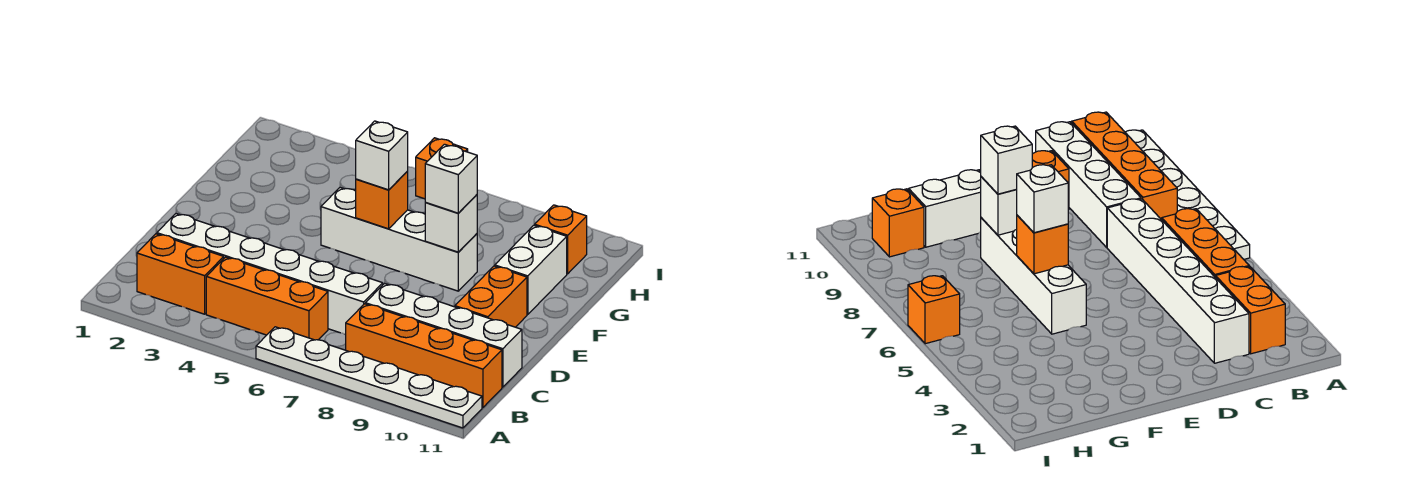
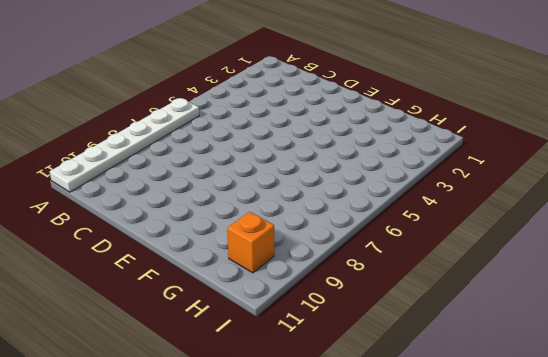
none -> orange 1x2 brick [137,234,224,314]
none -> orange 1x3 brick [206,257,328,340]
none -> orange 1x4 brick [346,304,502,408]

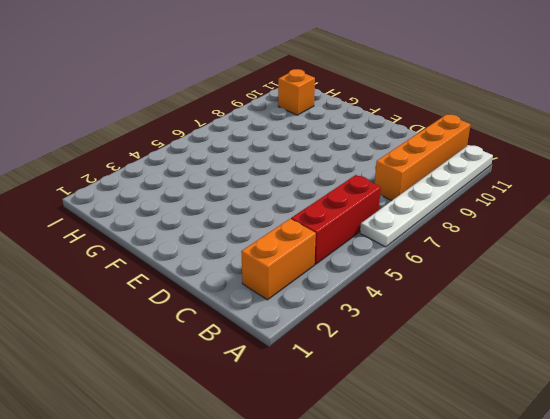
red 1x3 brick [291,175,381,264] -> orange 1x3 brick [206,257,328,340]
none -> white 1x6 brick [157,214,383,335]
none -> white 1x4 brick [365,283,522,387]
none -> orange 1x2 brick [455,266,527,327]

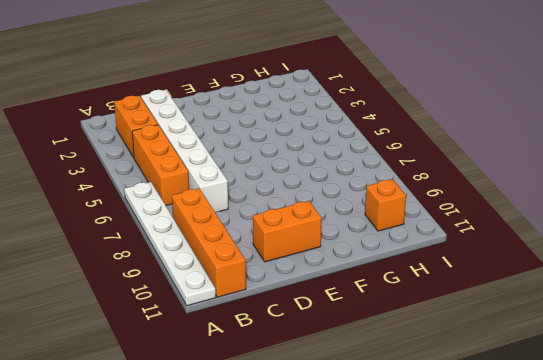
none -> white 1x4 brick [365,283,522,387]
none -> white 1x4 brick [321,187,477,291]
none -> white 1x2 brick [495,225,567,315]

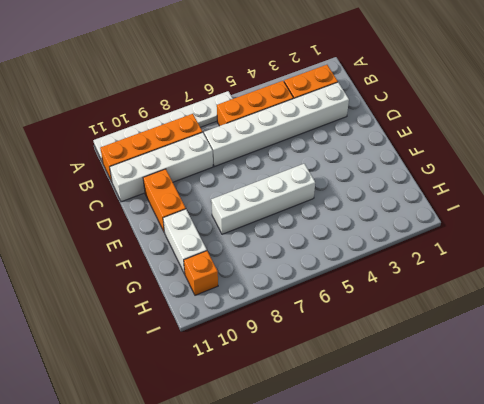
none -> orange 1x1 brick [416,138,468,199]
none -> orange 1x1 brick [356,171,408,229]
none -> white 1x1 brick [425,195,477,252]

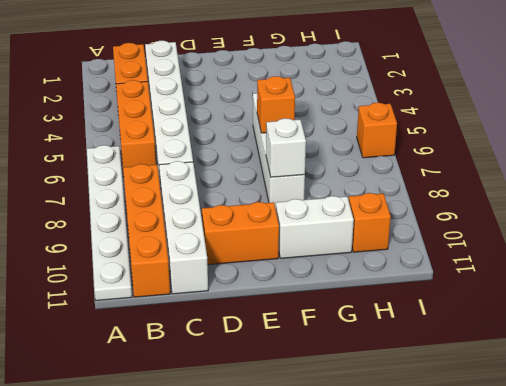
none -> white 1x1 brick [356,121,408,190]
none -> white 1x1 brick [425,144,477,213]

